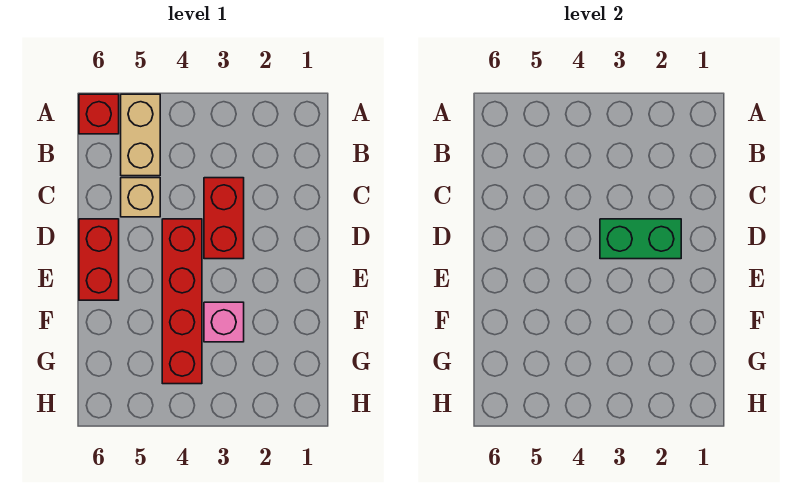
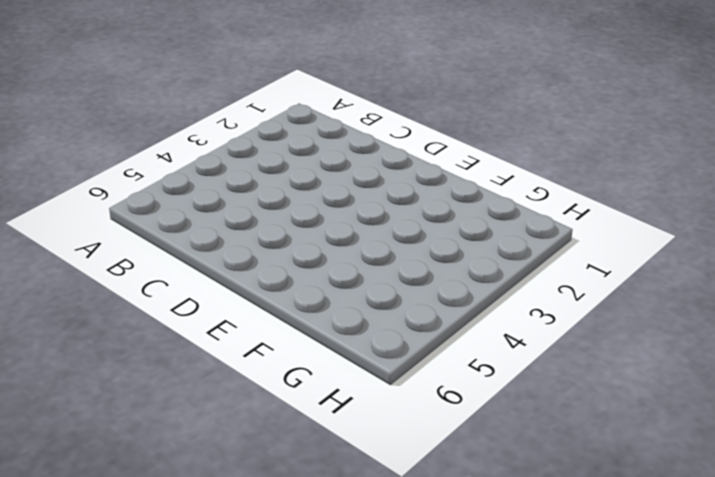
none -> tan 1x2 brick [121,94,160,176]
none -> red 1x1 brick [79,94,119,134]

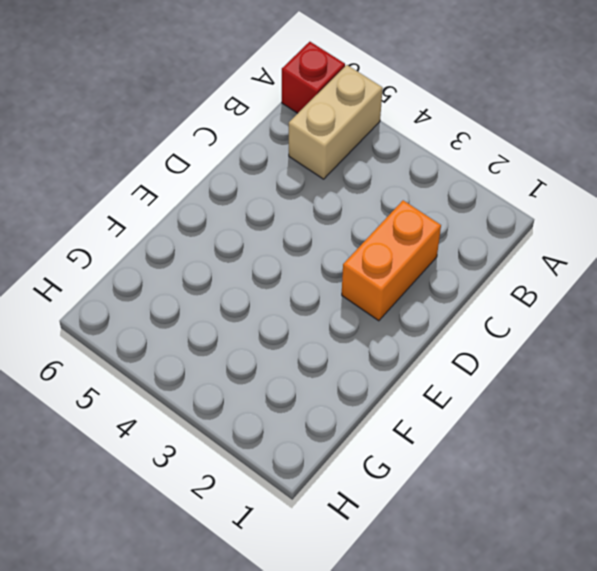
orange 1x2 brick [342,200,441,321] -> none
none -> red 1x2 brick [204,178,244,259]
none -> tan 1x1 brick [121,178,160,217]

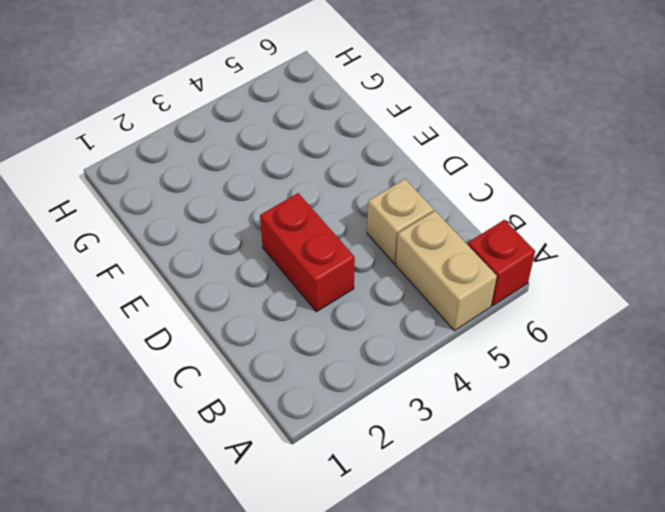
none -> red 1x4 brick [162,219,202,384]
none -> red 1x2 brick [79,219,119,300]

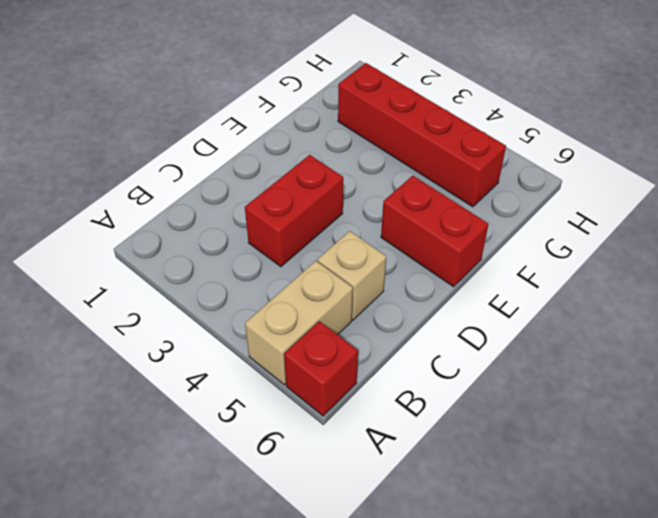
red 1x2 brick [381,176,489,287] -> red 1x2 brick turned to [79,219,119,300]
red 1x4 brick [338,63,506,207] -> red 1x4 brick turned to [162,219,202,384]
none -> pink 1x1 brick [204,302,244,342]
none -> green 1x2 brick [600,219,681,259]

